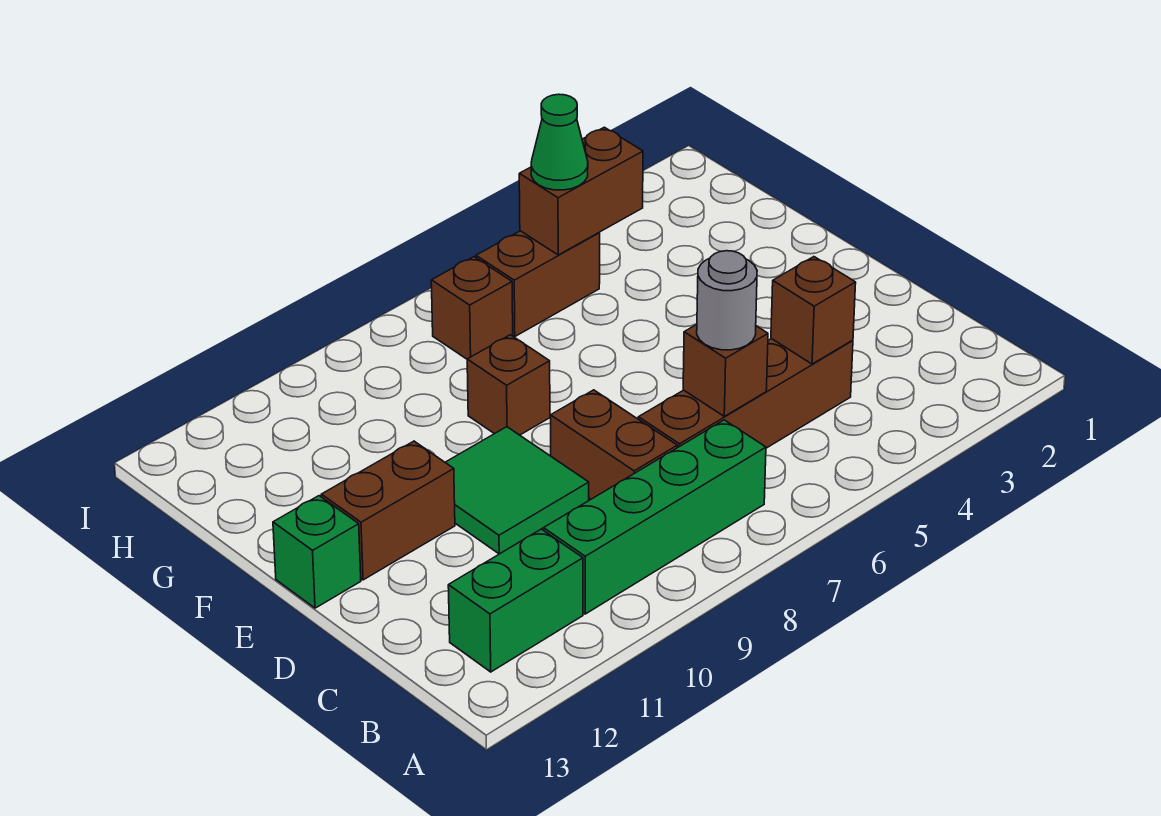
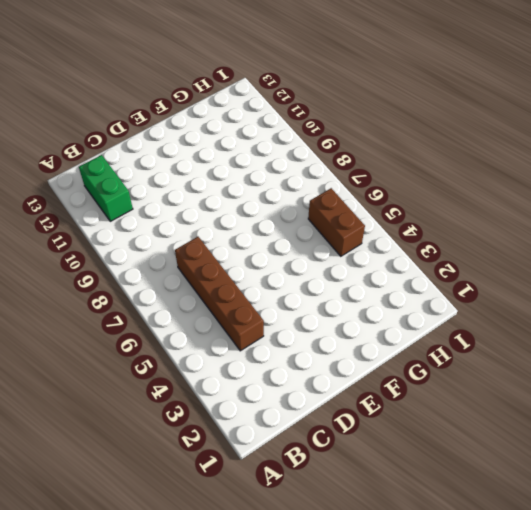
none -> green 1x4 brick [544,420,766,614]
none -> brown 1x2 brick [551,390,677,499]
none -> green 2x2 tile [445,427,589,554]

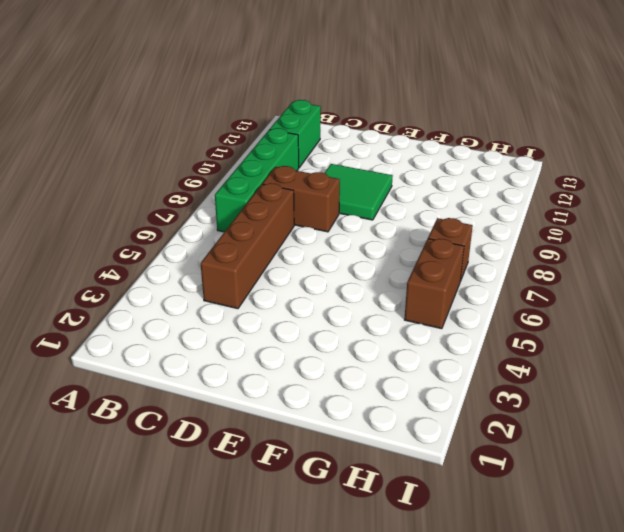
none -> brown 1x2 brick [321,441,455,580]
none -> green 1x1 brick [273,496,361,608]
none -> brown 1x1 brick [467,335,550,435]

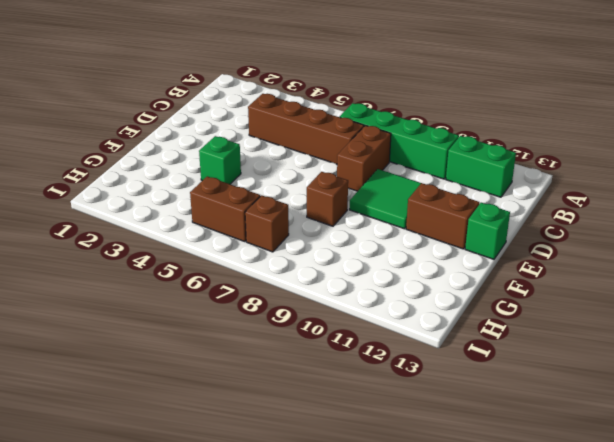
green 1x1 brick [199,136,241,184] -> none
none -> brown 1x1 brick [771,257,856,364]
none -> brown 1x1 brick [683,325,768,416]
none -> brown 1x2 brick [519,127,643,255]

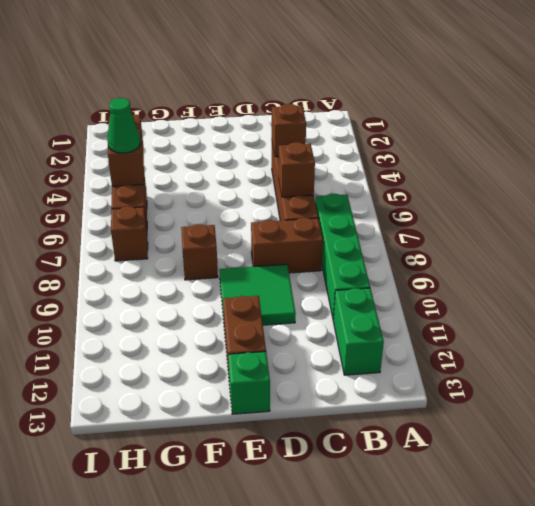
none -> grey 1x1 round brick [697,251,757,350]

